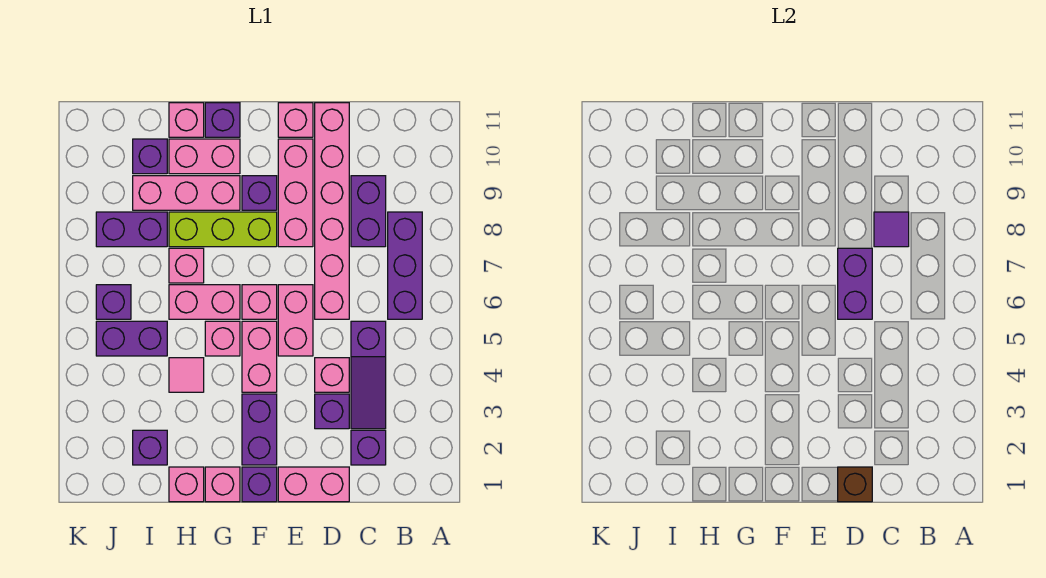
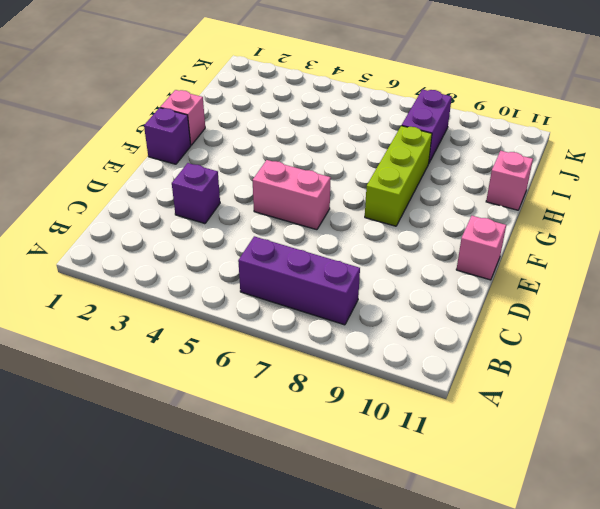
none -> purple 1x1 brick [351,430,386,465]
none -> purple 1x3 slope [351,321,386,429]
none -> purple 1x2 brick [351,176,386,247]
none -> pink 1x2 brick [278,467,349,502]

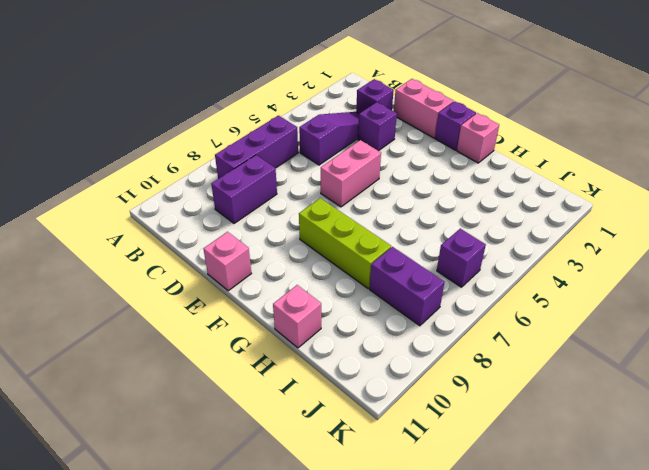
none -> pink 1x1 brick [315,358,349,392]
none -> pink 1x6 brick [315,103,349,319]
none -> pink 1x3 brick [278,139,313,247]
none -> purple 1x2 brick [242,394,277,465]

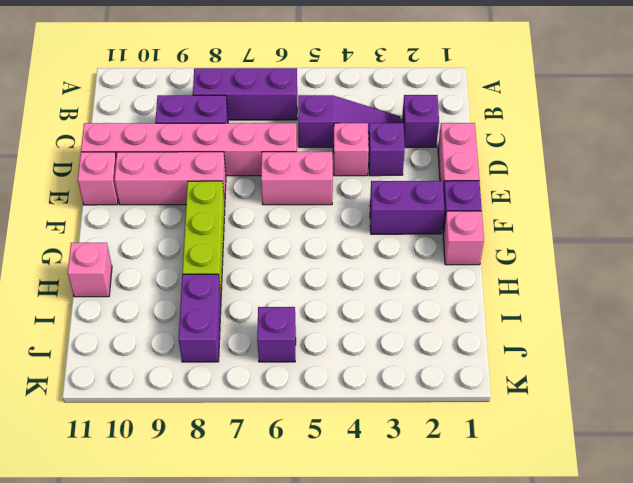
none -> pink 1x2 brick [242,321,277,392]
none -> pink 1x1 brick [242,285,277,319]
none -> purple 1x1 brick [242,176,277,210]
none -> pink 1x1 brick [205,321,240,356]

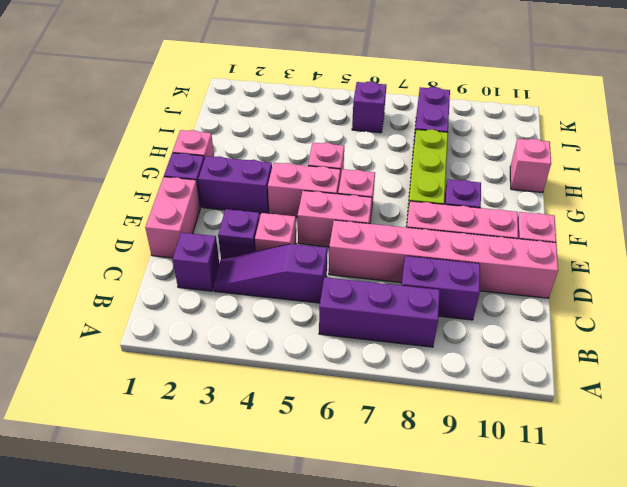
none -> pink 1x2 brick [169,285,240,319]
none -> pink 1x3 brick [133,176,240,210]
none -> pink 1x2 brick [169,139,240,174]
none -> purple 1x1 brick [205,103,240,137]

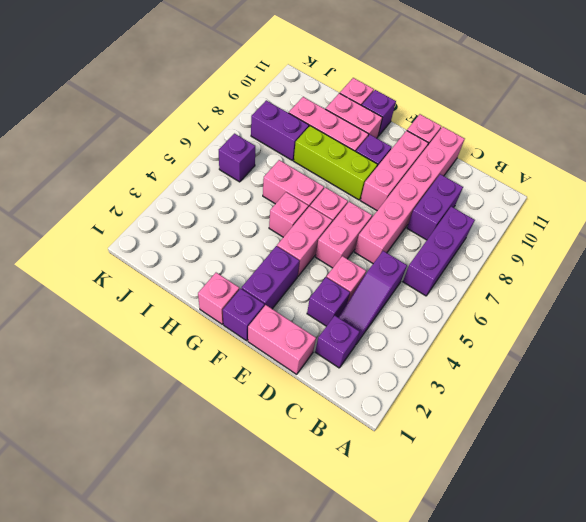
none -> pink 1x1 brick [169,467,204,502]
none -> pink 1x1 tile [169,358,204,392]
none -> pink 1x1 brick [169,248,204,283]
none -> purple 1x1 brick [133,430,167,465]

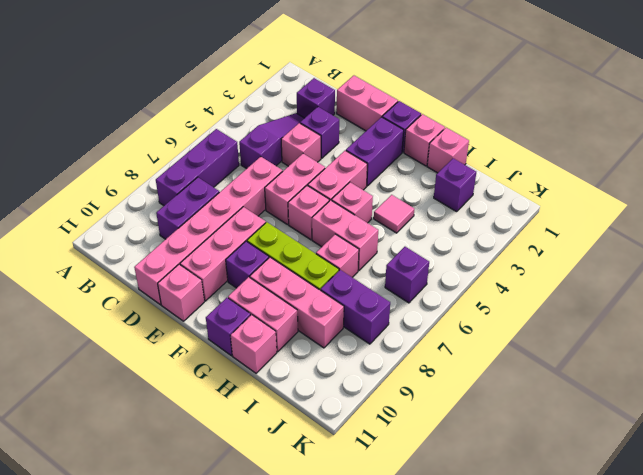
none -> purple 1x2 brick [96,321,167,356]
none -> purple 1x1 brick [133,139,167,174]
none -> purple 1x1 tile [874,212,909,247]
none -> brown 1x1 brick [838,467,872,502]

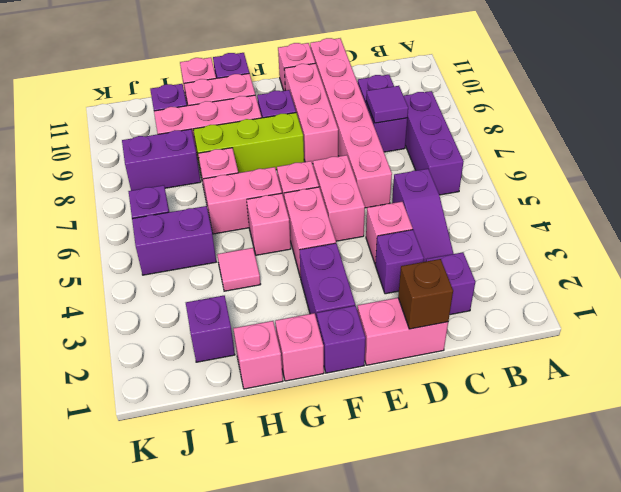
none -> purple 1x2 brick [838,248,872,319]

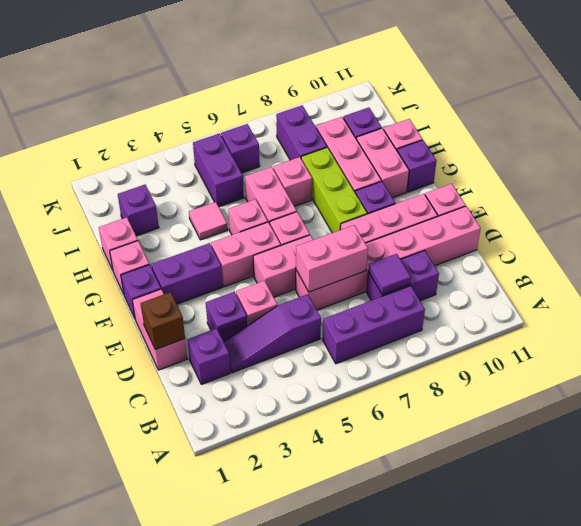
pink 1x2 brick [296,225,368,292] -> purple 1x2 brick [838,248,872,319]

